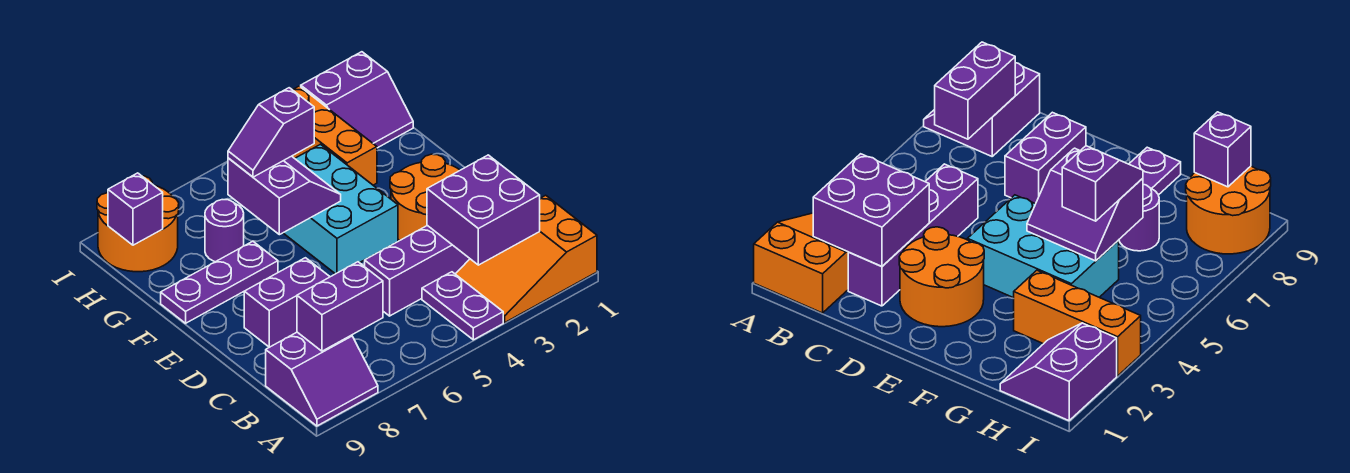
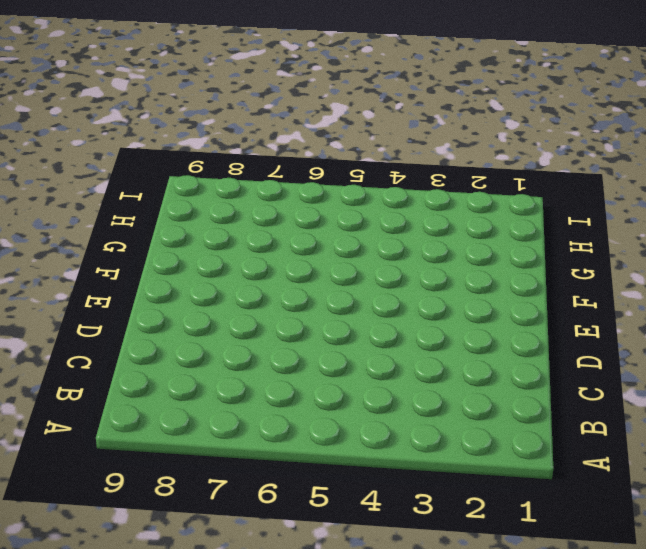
none -> orange 2x3 slope [456,195,597,322]
none -> purple 1x2 plate [422,272,503,340]
none -> purple 2x2 slope [266,332,378,426]

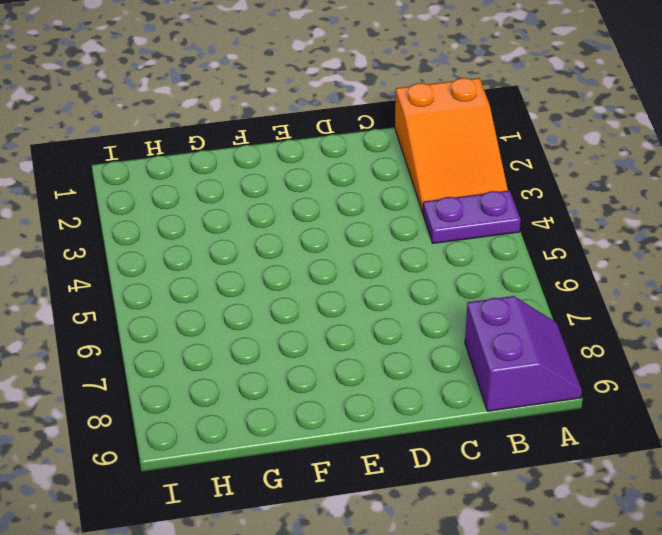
none -> purple 1x4 brick [365,225,470,316]
none -> orange 2x2 round brick [390,154,460,241]
none -> purple 1x2 brick [244,258,330,347]

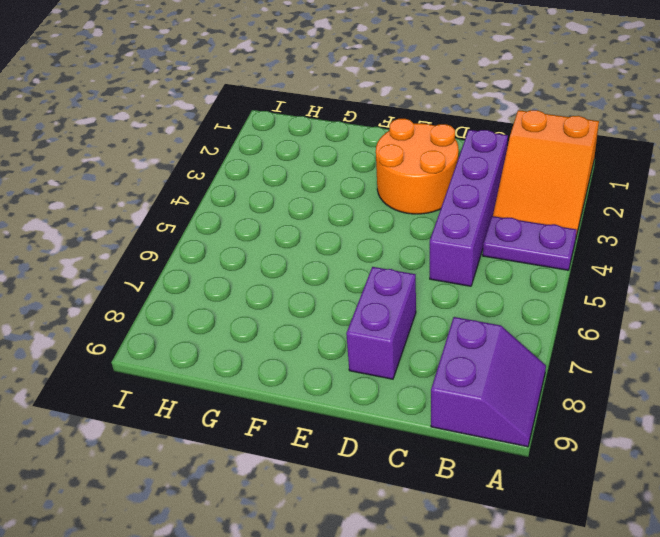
none -> cyan 2x3 brick [284,144,398,274]
none -> purple 1x3 plate [161,241,278,323]
none -> orange 1x3 brick [292,86,377,185]

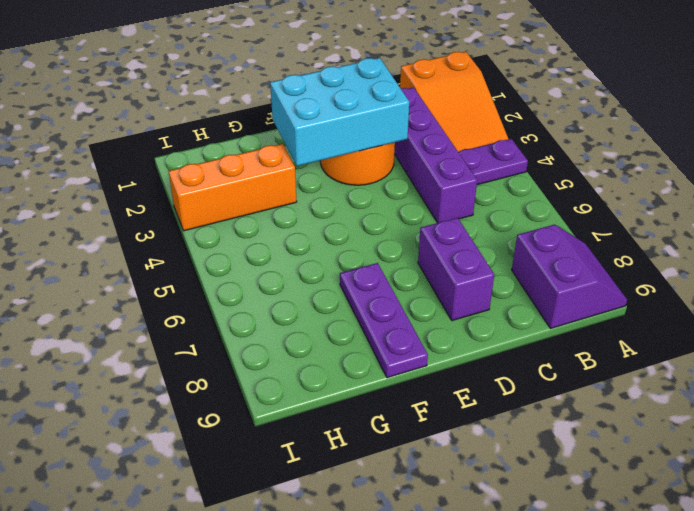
cyan 2x3 brick [270,58,409,166] -> cyan 2x3 brick moved to [284,144,398,274]
none -> purple 1x1 round brick [205,200,244,262]
none -> purple 2x2 slope [301,52,413,148]
none -> orange 2x2 round brick [97,176,179,272]

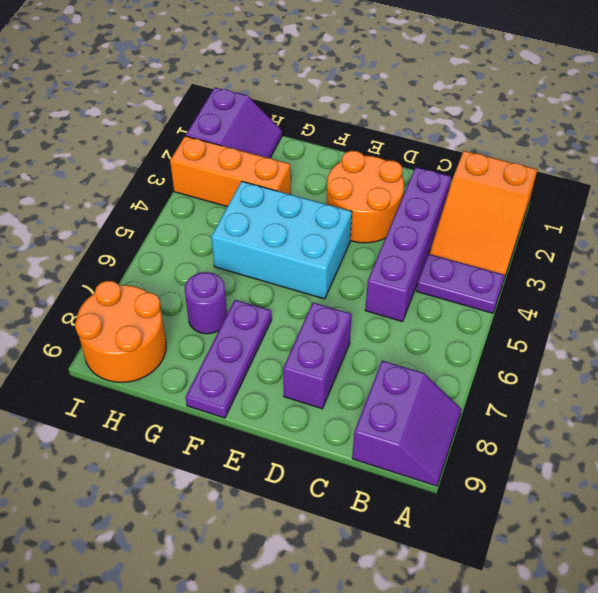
none -> purple 2x2 brick [427,155,540,265]
none -> purple 1x2 brick [297,262,383,351]
none -> purple 2x2 slope [228,156,341,235]

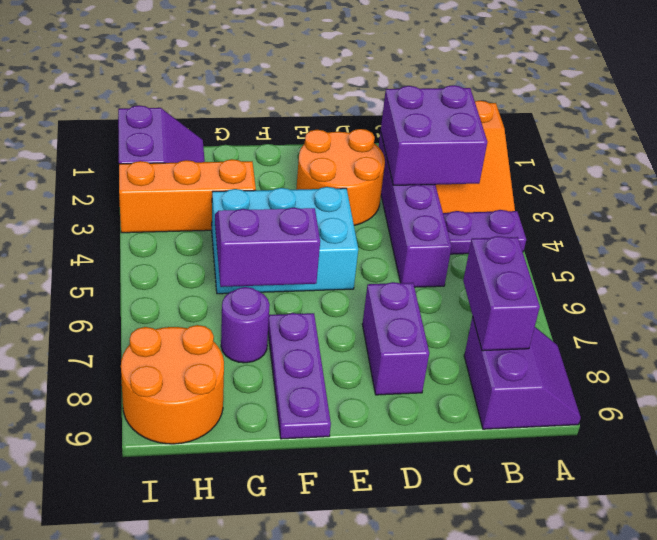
none -> purple 1x1 brick [108,173,163,245]
none -> purple 1x2 slope [228,88,314,177]

